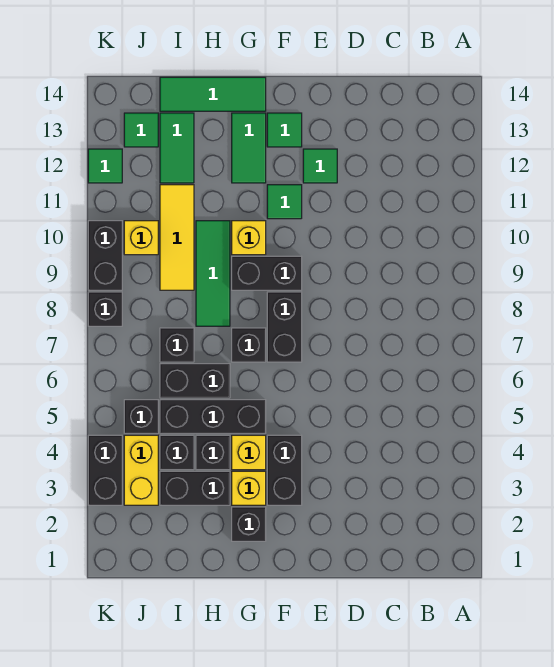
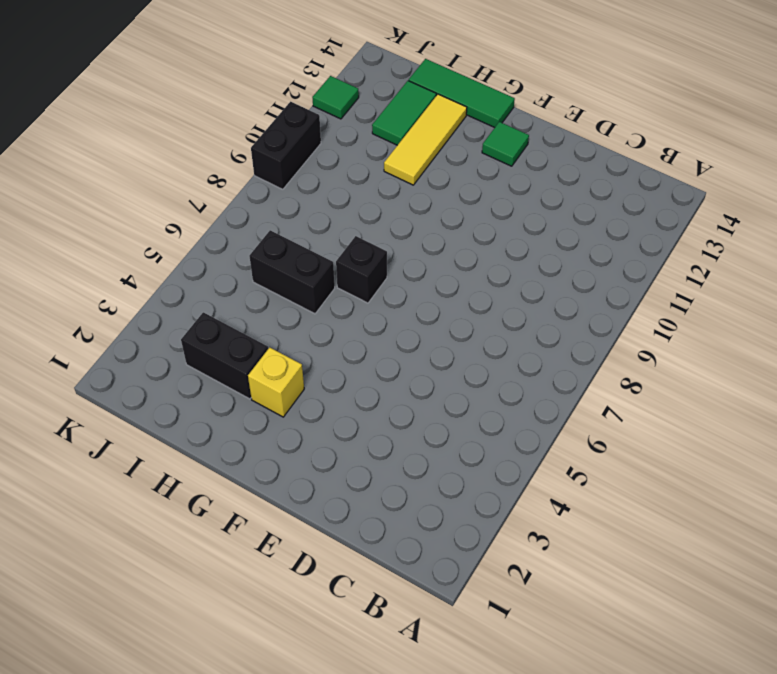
yellow 1x3 tile [384,94,467,185] -> yellow 1x3 tile moved to [160,185,194,290]
none -> green 1x1 tile [303,149,337,183]
none -> black 1x2 brick [267,435,302,505]
none -> black 1x2 brick [267,292,302,362]
none -> black 1x2 brick [232,256,302,290]

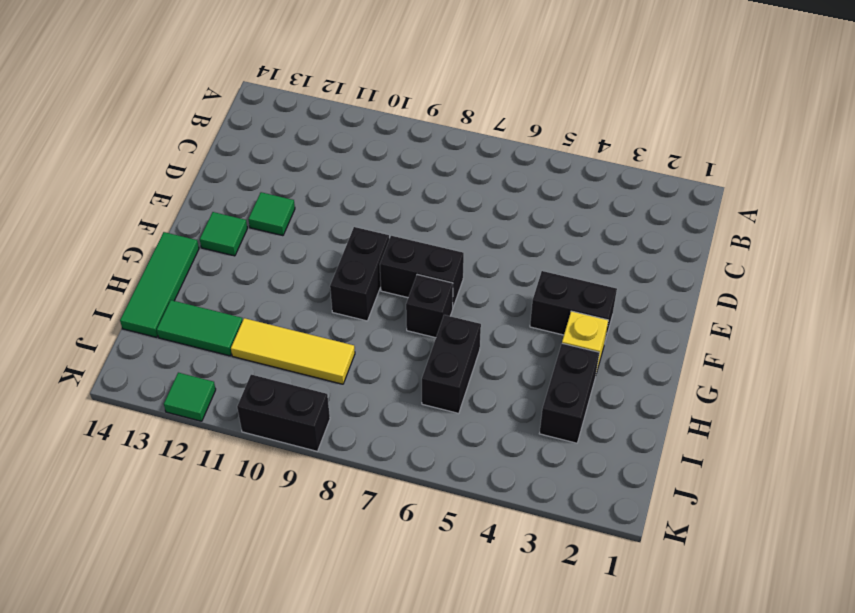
none -> green 1x1 tile [267,185,302,219]
none -> black 1x1 brick [232,507,266,541]
none -> yellow 1x1 brick [232,435,266,470]
none -> black 1x3 brick [160,400,266,434]

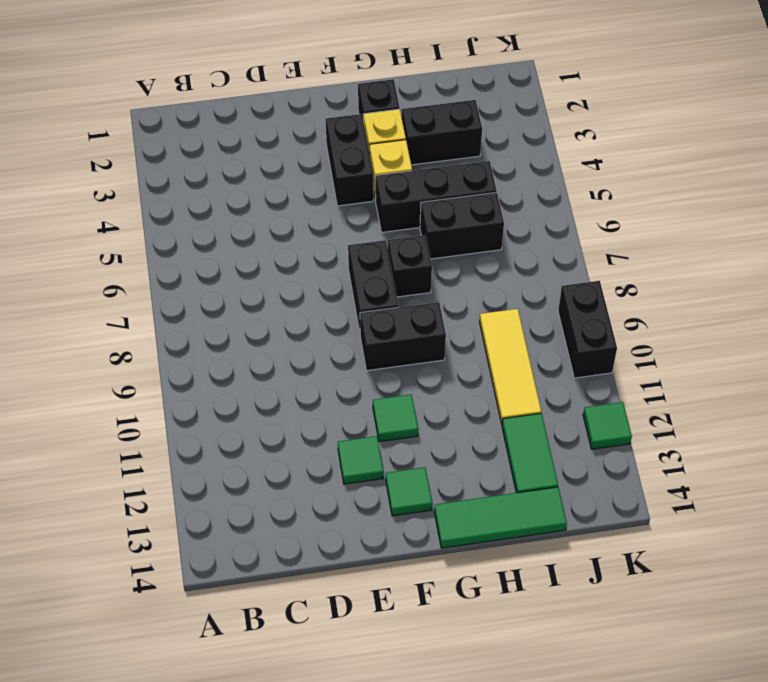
none -> yellow 1x1 brick [232,221,266,255]
none -> green 1x2 tile [232,113,266,183]
none -> black 1x1 brick [196,435,230,470]
none -> green 1x3 tile [196,221,230,326]

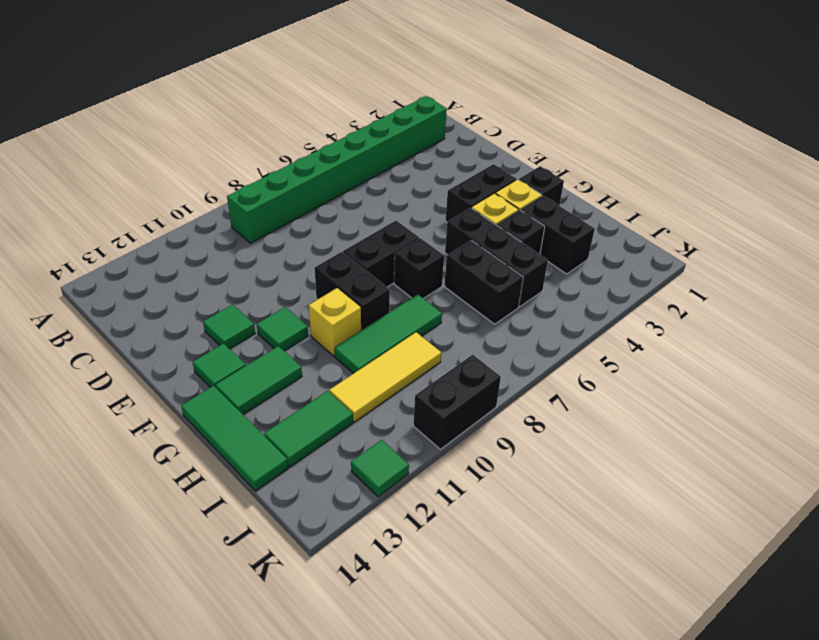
green 1x8 brick [227,96,447,243] -> none
none -> black 1x1 brick [160,435,194,470]
none -> black 1x1 brick [160,328,194,362]
none -> yellow 1x2 brick [124,435,158,505]
none -> black 1x1 brick [124,400,158,434]

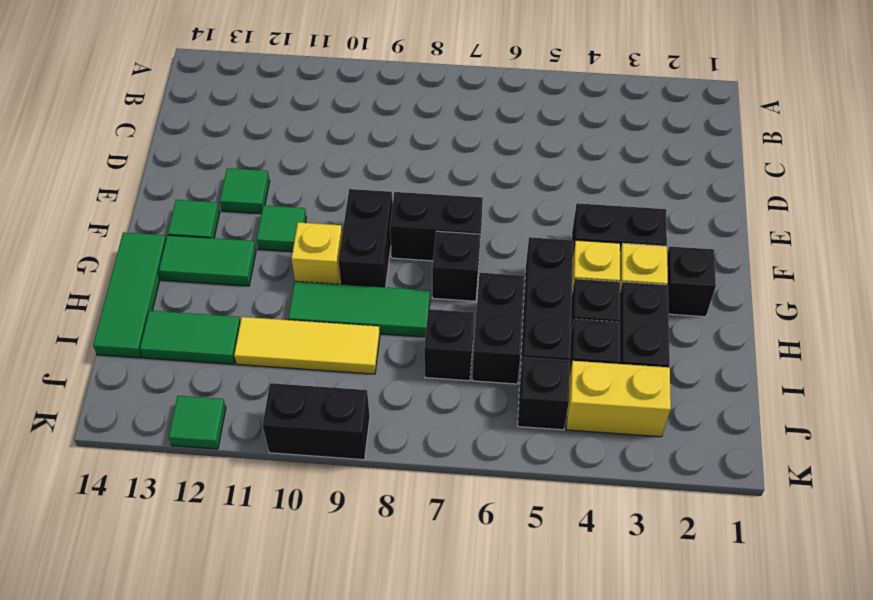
none -> yellow 1x1 brick [124,221,158,255]
none -> green 1x1 tile [124,113,158,147]
none -> black 1x2 brick [88,435,122,505]
none -> black 1x1 brick [88,292,122,326]

